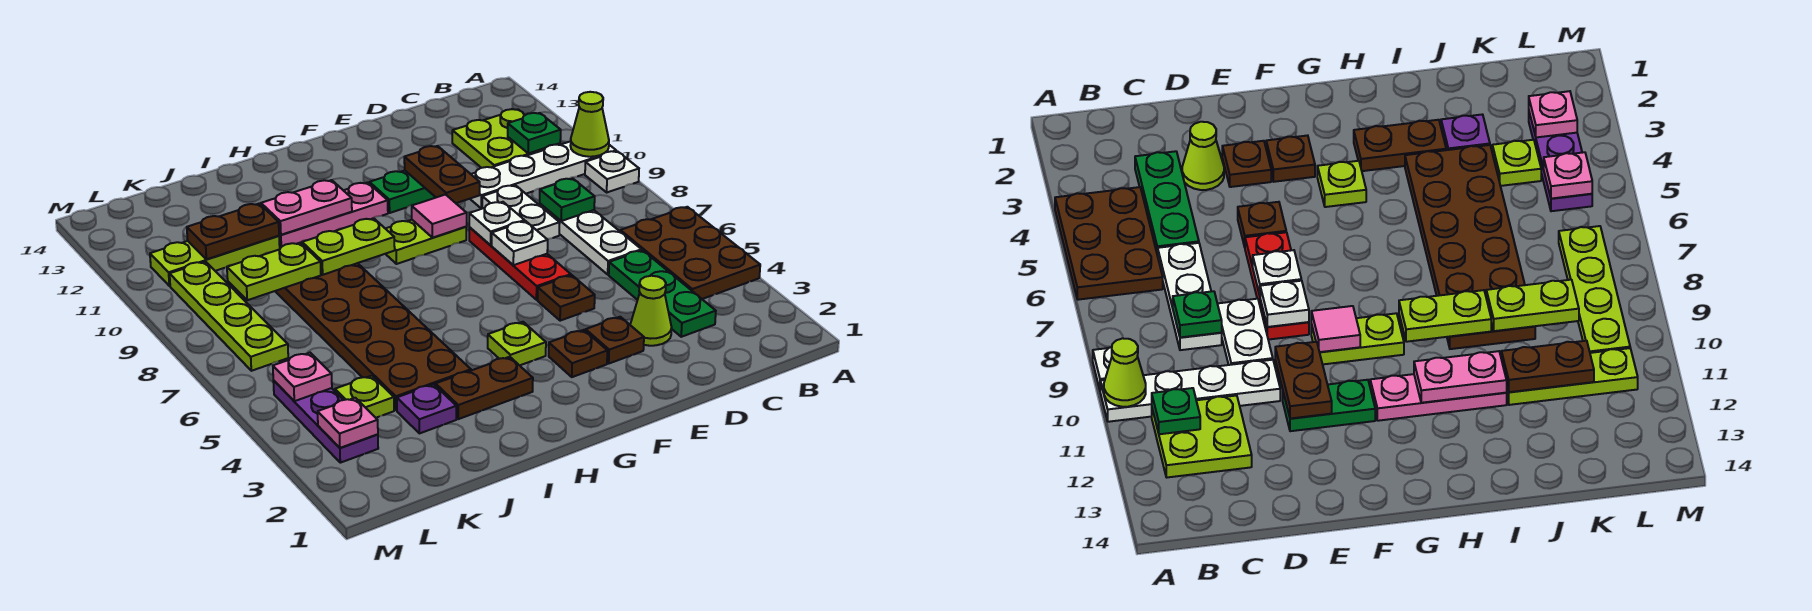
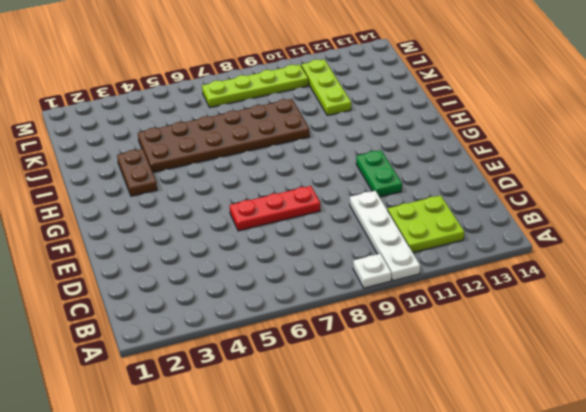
none -> brown 2x3 plate [620,207,760,299]
none -> green 1x3 plate [609,250,716,337]
none -> white 1x3 plate [540,204,641,274]
none -> lime 1x1 cone [630,276,672,346]

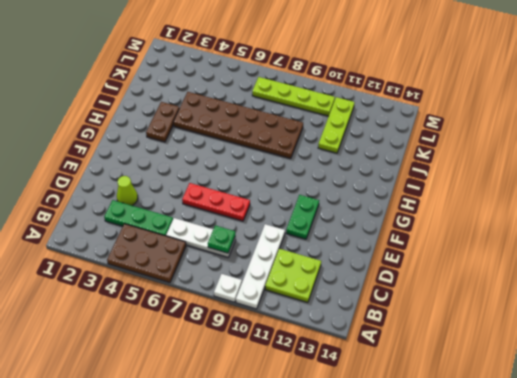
none -> white 1x2 plate [482,185,560,239]
none -> brown 1x1 plate [586,317,644,363]
none -> brown 1x1 plate [538,275,595,321]
none -> brown 1x1 plate [549,330,607,377]

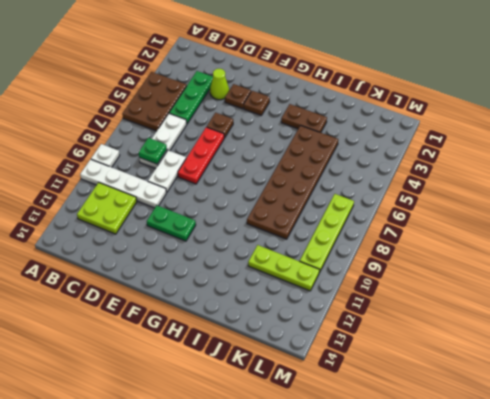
none -> lime 1x2 plate [386,220,466,264]
none -> lime 1x1 plate [488,322,546,365]
none -> pink 1x3 plate [279,182,388,248]
none -> purple 1x1 plate [397,384,456,433]

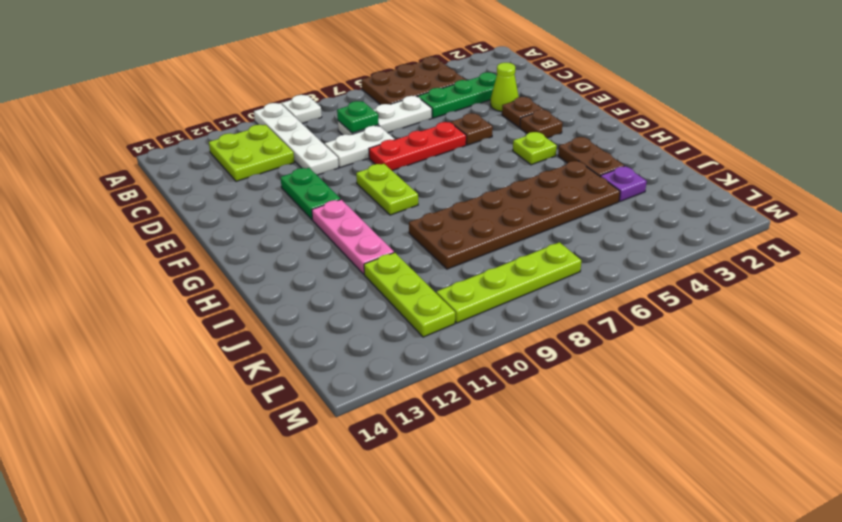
none -> lime 1x1 plate [335,376,394,418]
none -> purple 1x3 plate [273,380,378,463]
none -> lime 1x1 cone [570,92,609,157]
none -> green 1x1 plate [508,113,561,153]

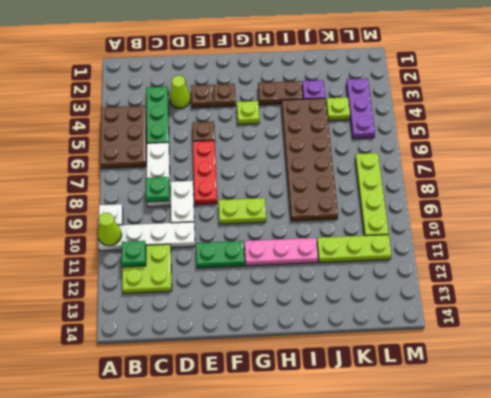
none -> white 1x1 plate [492,221,548,265]
none -> white 1x1 plate [469,202,525,245]
none -> brown 1x2 plate [404,146,480,203]
none -> pink 1x1 tile [412,195,467,238]

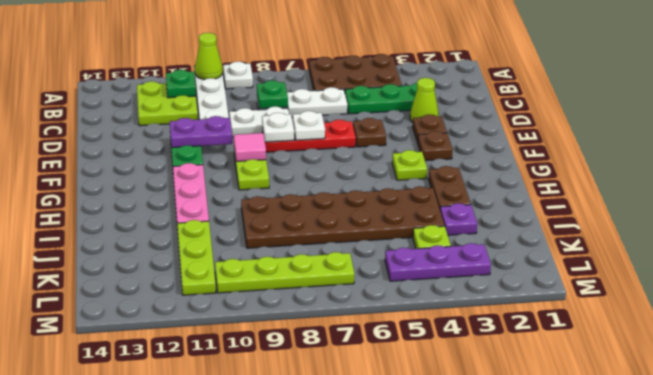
purple 1x2 plate [170,116,232,148] -> brown 1x2 plate [404,146,480,203]
none -> lime 1x2 plate [302,218,395,275]
none -> pink 1x2 plate [261,180,352,235]
none -> lime 1x2 plate [227,243,321,300]
none -> brown 1x2 plate [187,204,279,259]

